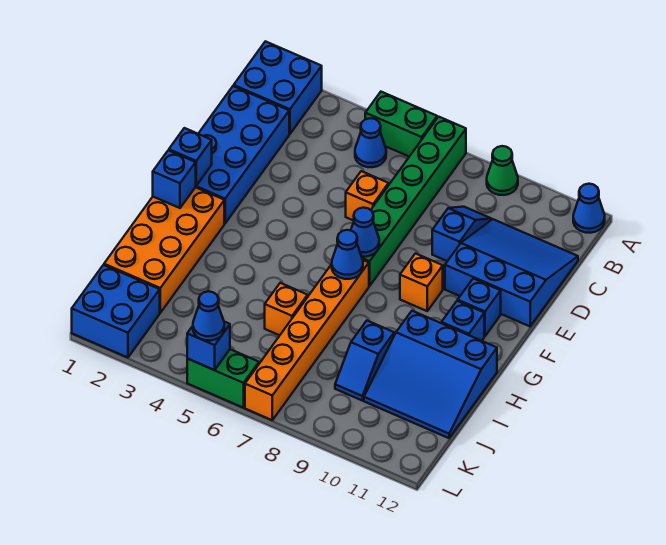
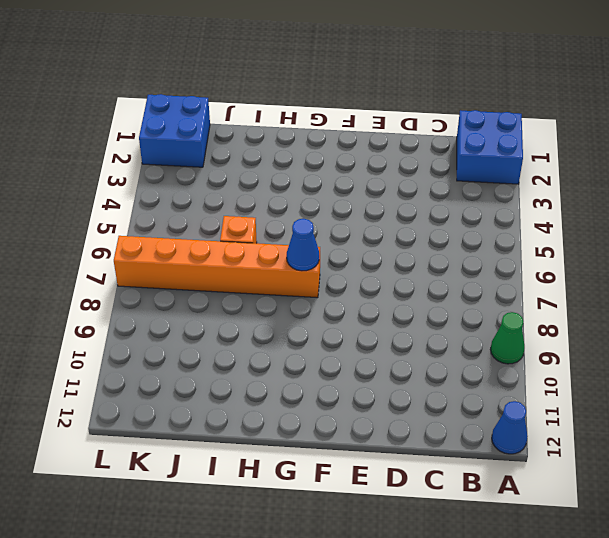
none -> green 1x2 brick [365,92,437,157]
none -> green 1x6 brick [362,117,466,286]
none -> blue 1x1 cone [355,118,386,167]

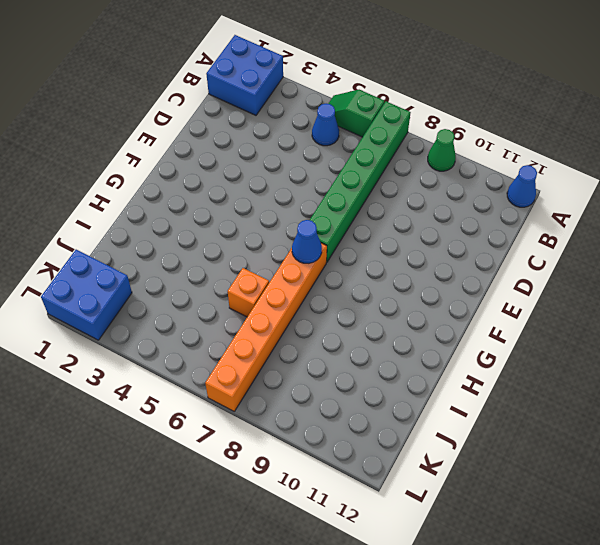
green 1x2 slope [328,90,384,137] -> green 1x2 brick [365,92,437,157]
none -> blue 2x4 brick [196,86,289,223]
none -> blue 1x2 slope [432,207,491,261]
none -> blue 3x3 slope [445,219,578,326]

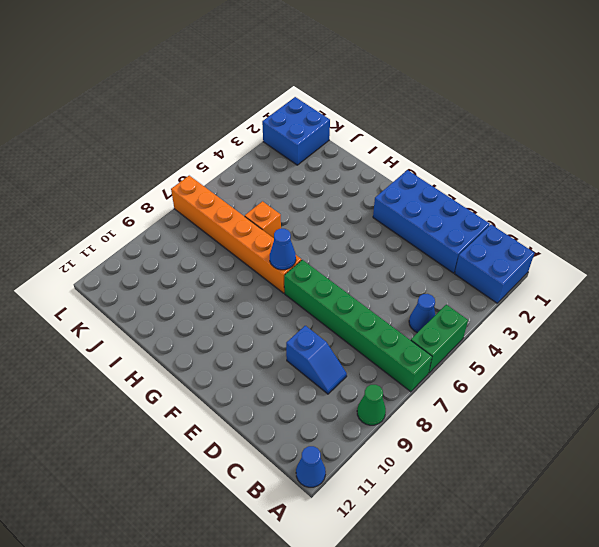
none -> blue 3x3 slope [445,219,578,326]
none -> orange 1x1 brick [346,171,389,221]
none -> orange 1x1 brick [400,254,443,311]

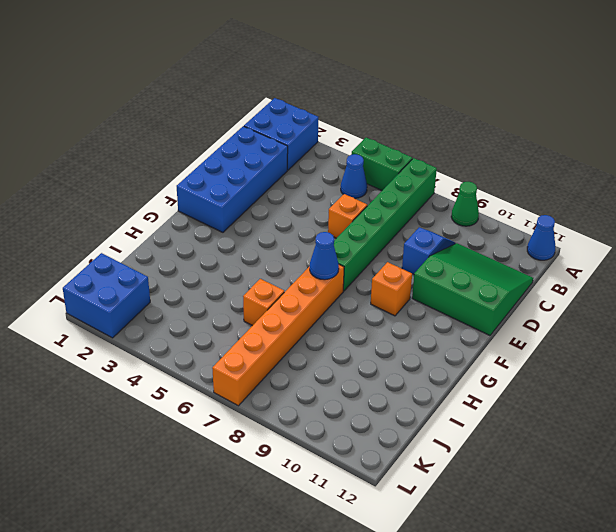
green 3x3 slope [412,243,533,335] -> blue 3x3 slope [445,219,578,326]
none -> blue 1x1 brick [458,279,501,336]
none -> orange 2x4 brick [104,187,224,313]
none -> blue 1x1 brick [441,301,484,341]

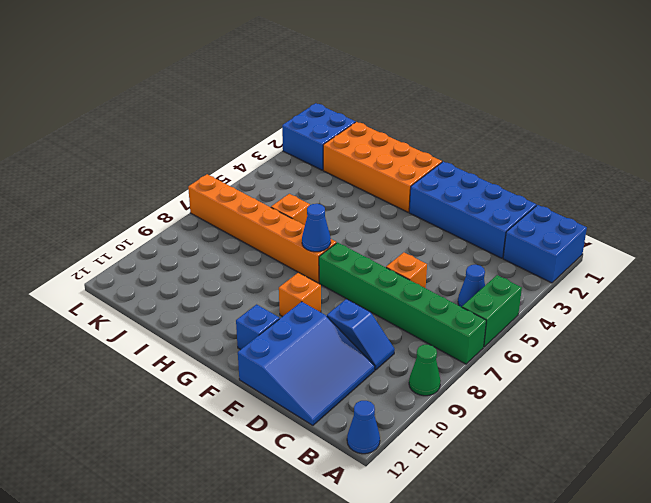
none -> blue 1x1 brick [441,301,484,341]
none -> blue 3x3 slope [364,311,497,438]
none -> blue 1x2 slope [335,321,394,401]

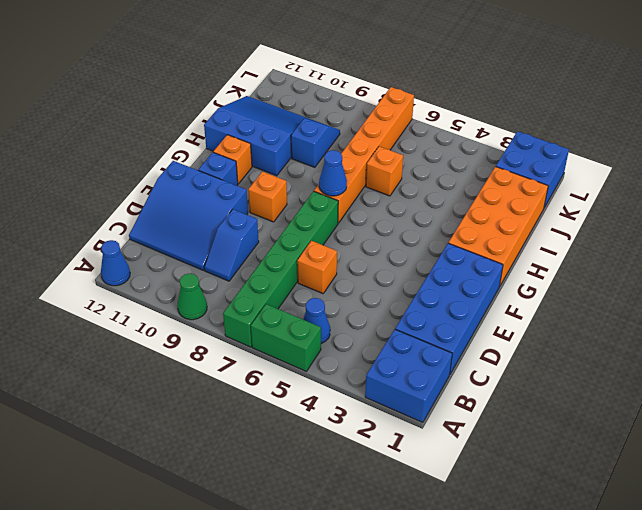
orange 1x1 brick [213,135,252,184] -> blue 1x1 brick [441,301,484,341]
none -> green 1x2 brick [187,349,259,408]
none -> blue 1x1 brick [169,128,212,186]
none -> blue 1x1 cone [351,208,379,257]

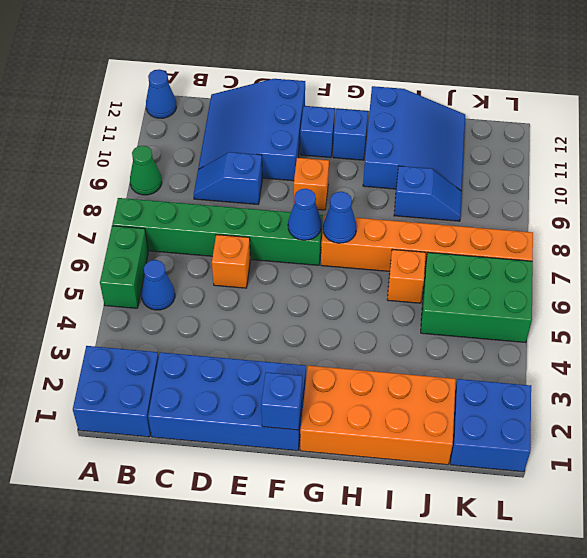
green 2x3 brick [421,253,533,343] -> green 1x2 brick [187,349,259,408]
none -> blue 1x1 brick [153,150,196,208]
none -> blue 1x1 brick [187,322,230,370]
none -> blue 1x1 cone [193,291,224,341]

